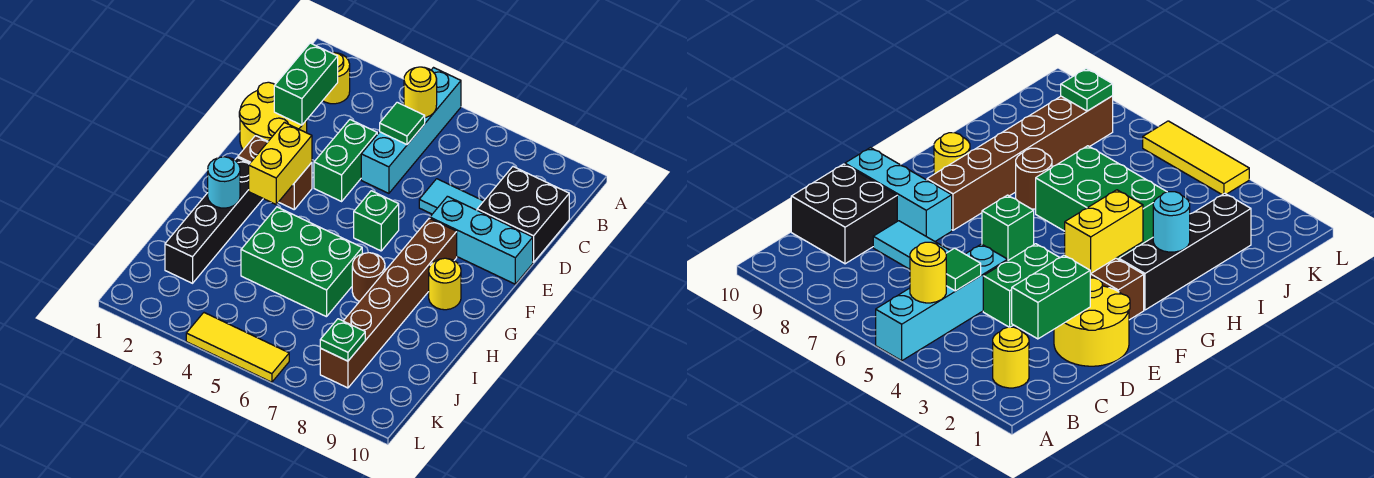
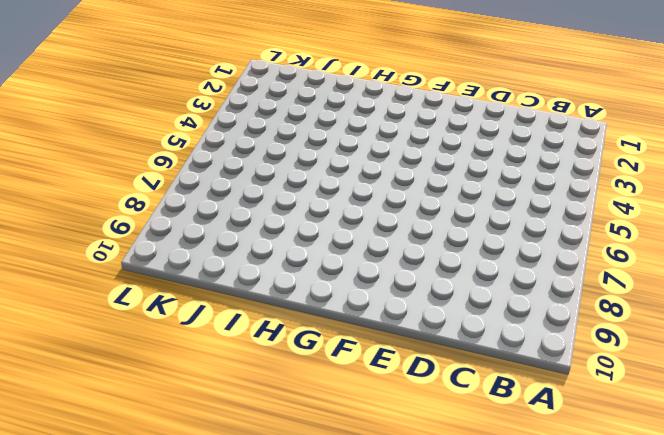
none -> cyan 1x4 brick [361,68,461,193]
none -> yellow 1x1 round brick [323,52,350,104]
none -> black 2x2 brick [477,167,569,262]

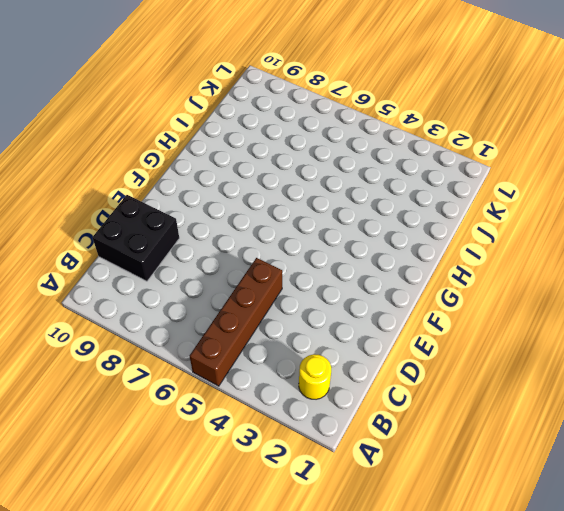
brown 1x4 brick [190,258,282,386] -> cyan 1x4 brick [361,68,461,193]
none -> yellow 2x2 round brick [239,82,307,150]
none -> green 1x2 brick [314,120,377,201]
none -> cyan 1x2 tile [419,179,483,214]

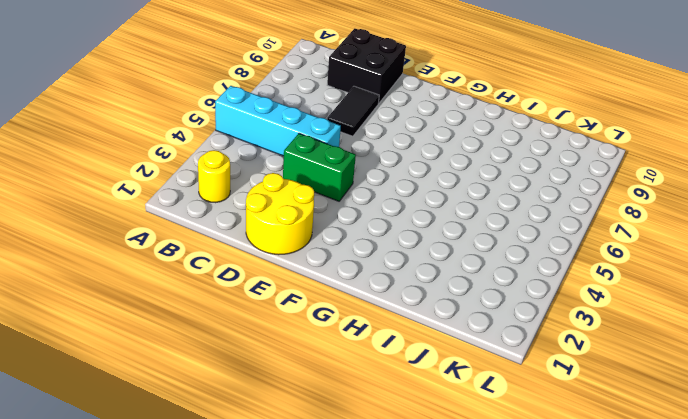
black 1x2 tile [327,86,379,136] -> cyan 1x2 tile [419,179,483,214]
none -> cyan 1x3 brick [430,196,533,284]
none -> brown 1x2 brick [238,136,312,209]
none -> green 1x1 brick [354,191,399,251]

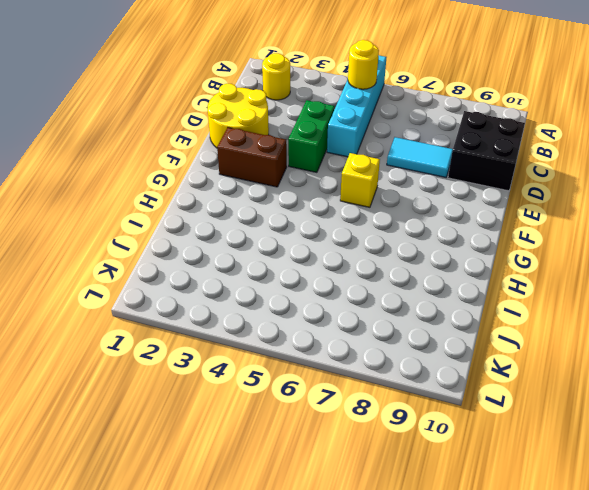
yellow 1x1 brick [340,153,380,207] -> green 1x1 brick [354,191,399,251]
none -> cyan 1x3 brick [430,196,533,284]
none -> brown 1x6 brick [320,218,457,388]
none -> black 1x4 brick [165,158,263,283]

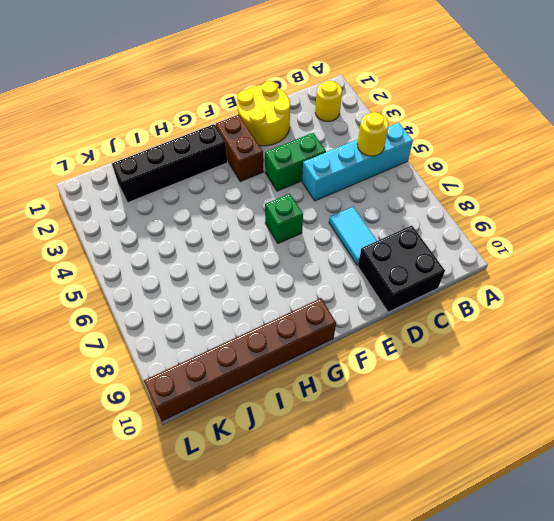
brown 1x6 brick [144,298,336,421] -> brown 1x6 brick moved to [320,218,457,388]
none -> cyan 1x3 brick [430,196,533,284]
none -> yellow 1x1 round brick [429,258,461,310]
none -> green 2x3 brick [241,207,362,317]

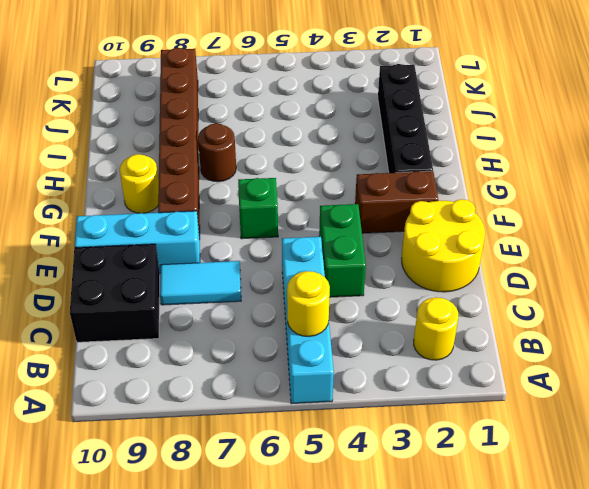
none -> green 2x3 brick [241,207,362,317]
none -> yellow 1x3 tile [186,313,289,382]
none -> green 1x2 brick [274,43,338,125]

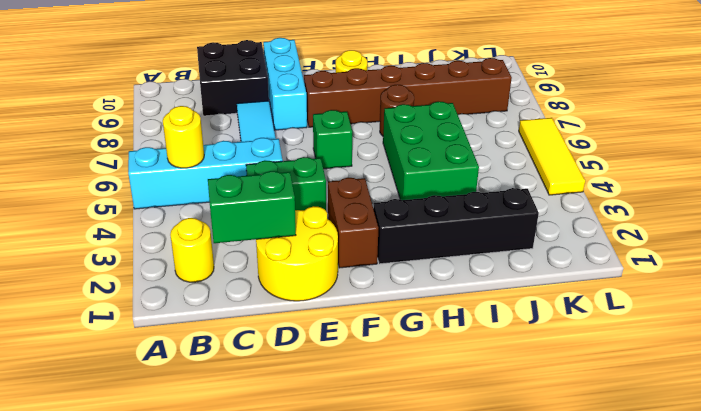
none -> green 1x1 tile [380,102,425,145]
none -> yellow 1x2 brick [249,122,312,204]
none -> cyan 1x1 round brick [208,157,240,208]

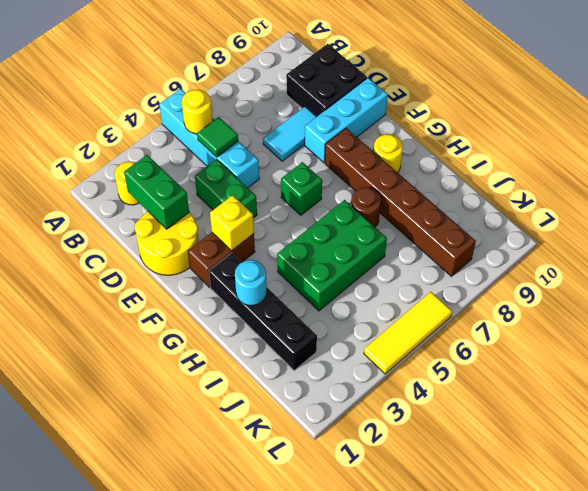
yellow 1x1 brick [210,195,254,251] -> yellow 1x2 brick [249,122,312,204]
none -> green 1x1 plate [320,319,365,361]

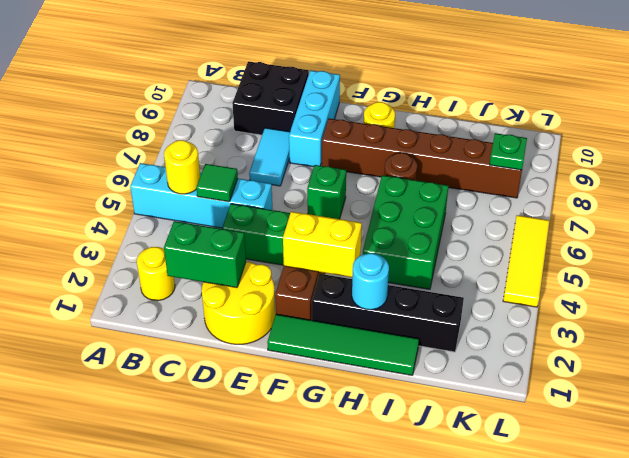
green 1x4 tile [267,314,419,375] -> none

